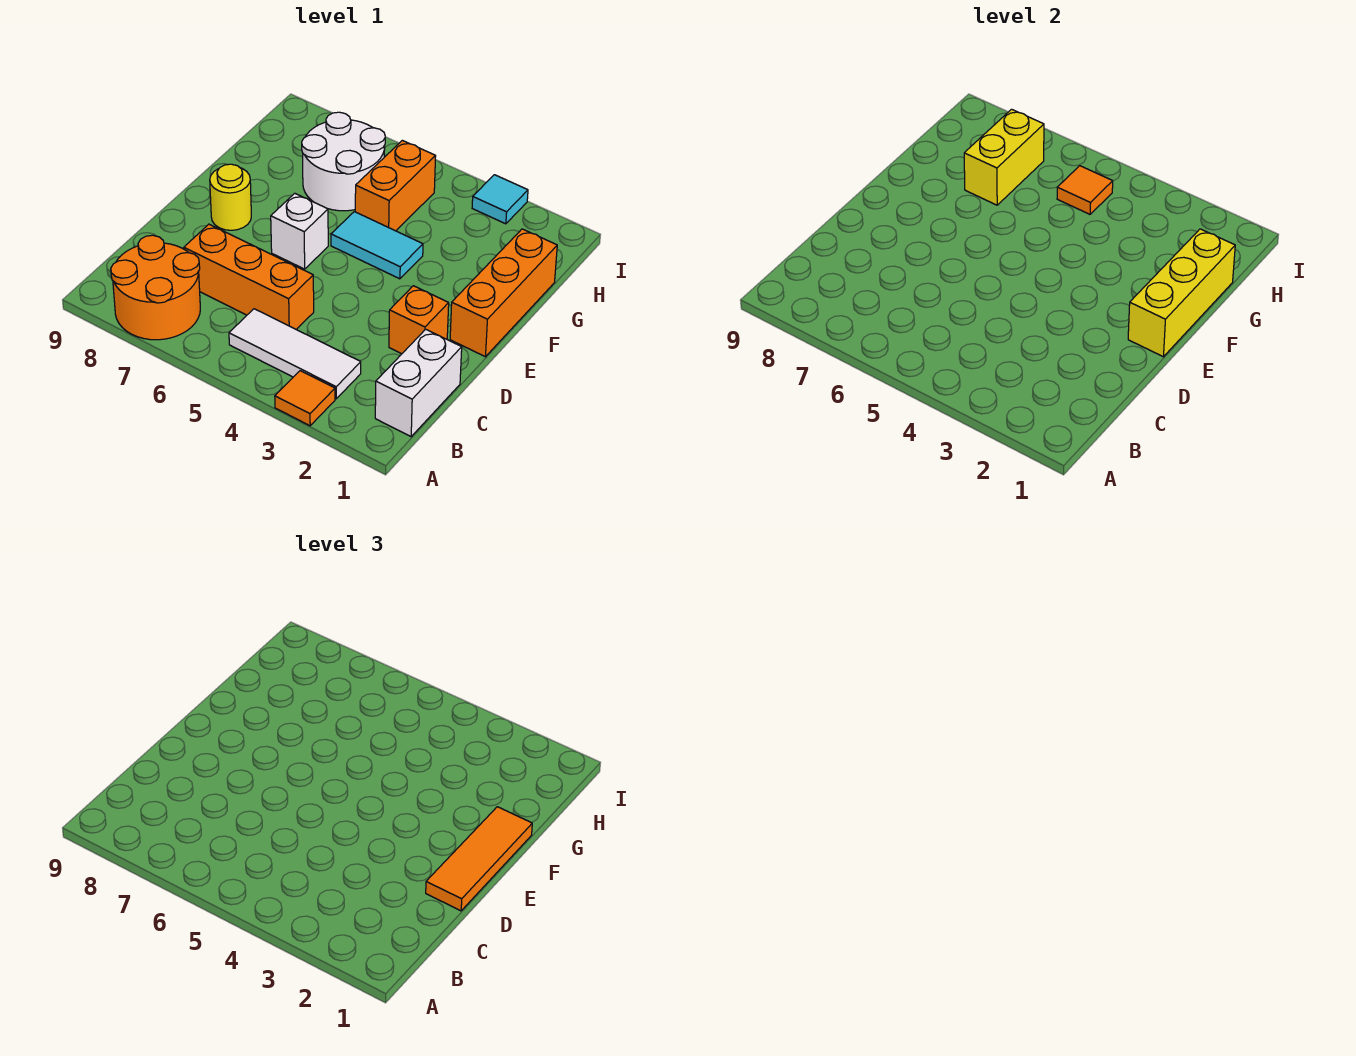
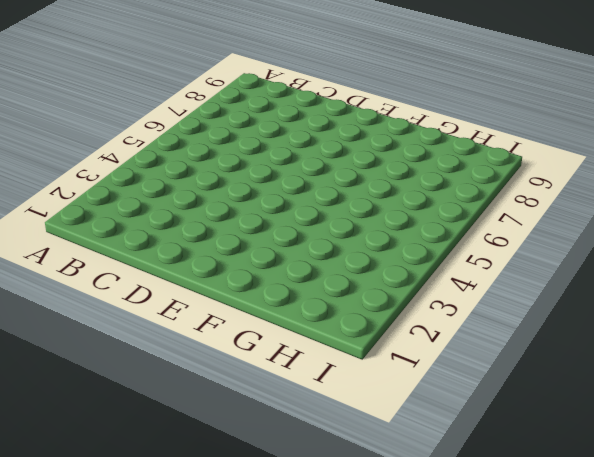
none -> orange 1x1 tile [275,371,335,426]
none -> orange 2x2 round brick [111,235,200,340]
none -> white 1x2 brick [375,329,462,437]

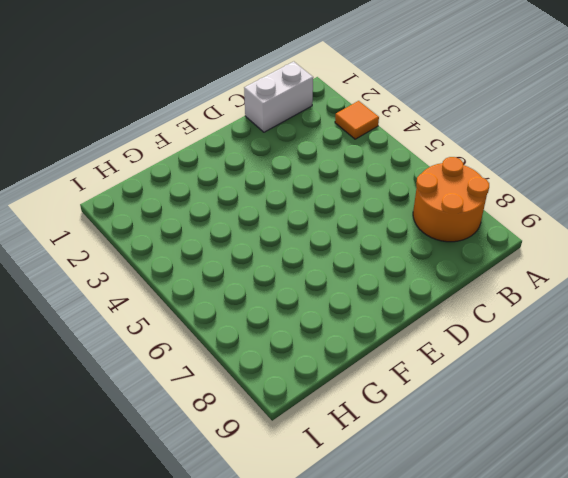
none -> white 1x3 tile [229,309,361,399]
none -> orange 1x3 brick [184,224,314,329]
none -> orange 1x1 brick [389,286,449,354]

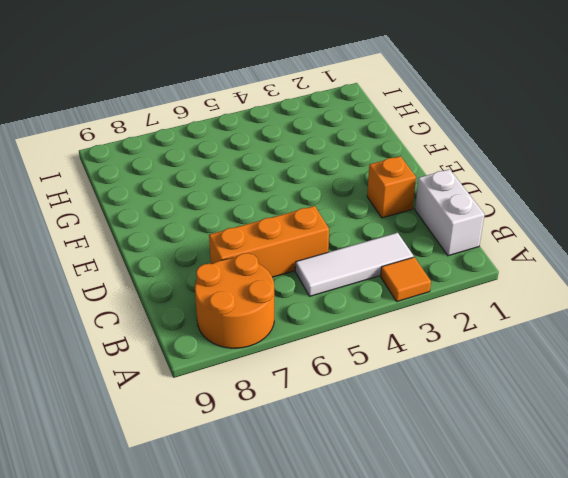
none -> orange 1x3 brick [450,229,557,357]
none -> white 1x1 brick [271,193,328,269]
none -> yellow 1x1 round brick [210,164,251,230]

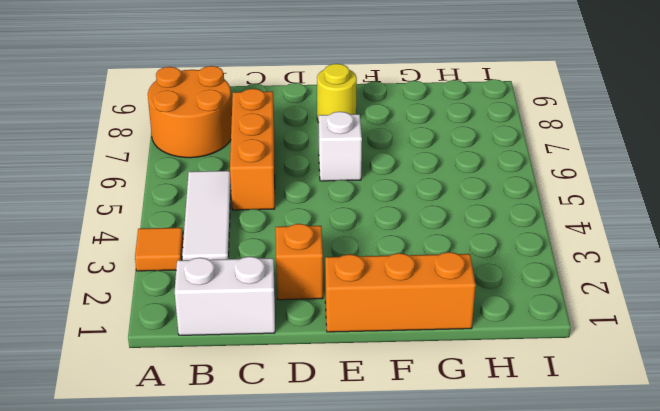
none -> cyan 1x2 tile [331,212,423,279]
none -> orange 1x2 brick [355,140,436,231]
none -> white 2x2 round brick [302,112,385,211]

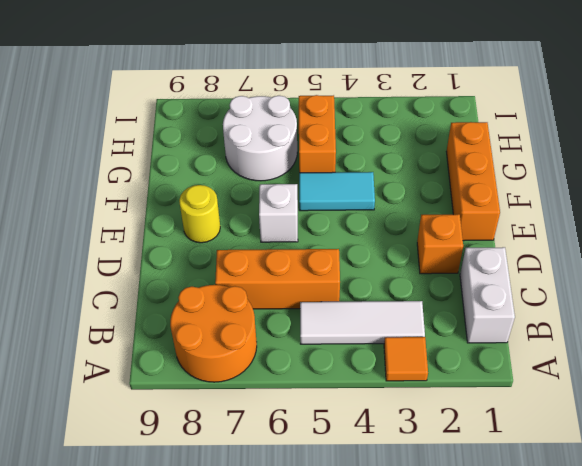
none -> cyan 1x1 tile [472,175,528,224]
none -> yellow 1x3 brick [1128,229,1235,357]
none -> yellow 1x2 brick [964,109,1044,205]

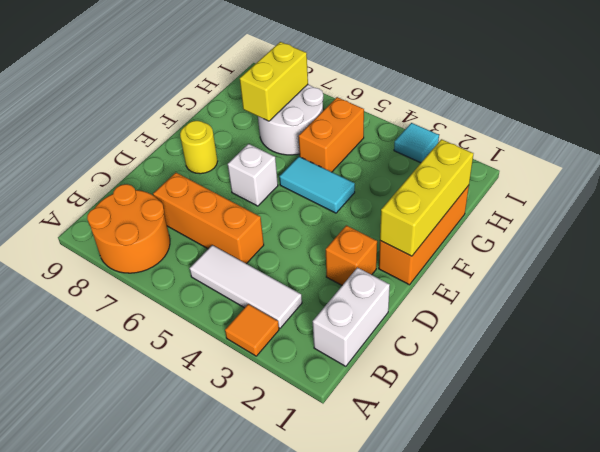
none -> orange 1x1 tile [1057,166,1113,214]
none -> orange 1x3 tile [426,807,532,911]

